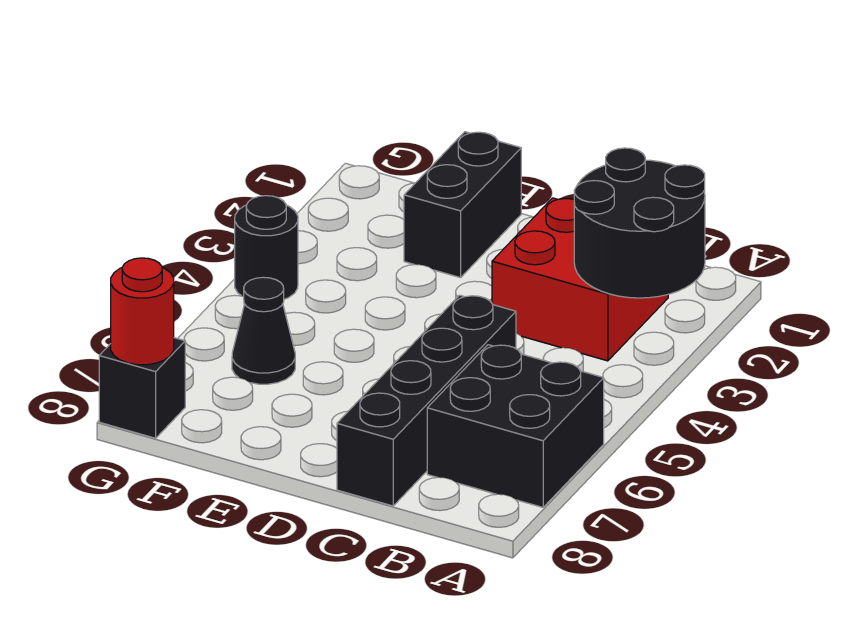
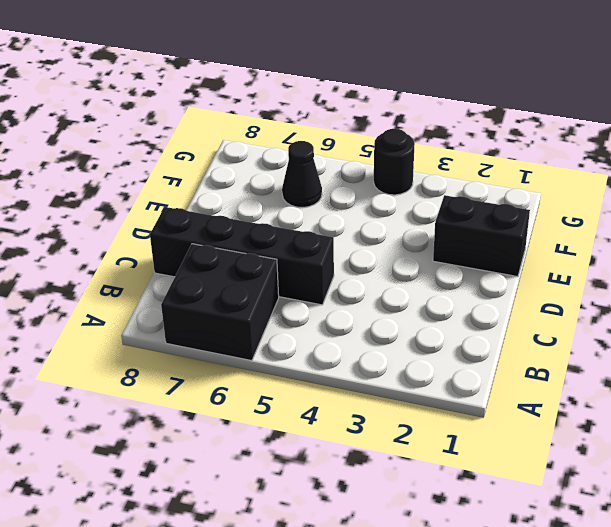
none -> red 2x2 brick [492,198,668,361]
none -> black 1x1 brick [99,338,185,438]

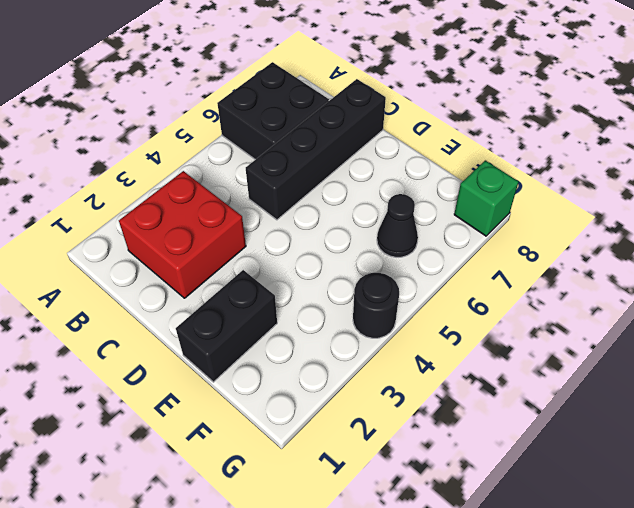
green 1x1 brick [454,160,519,236] -> black 1x1 brick [99,338,185,438]
none -> black 2x2 round brick [574,148,705,298]
none -> red 1x1 round brick [111,258,174,365]

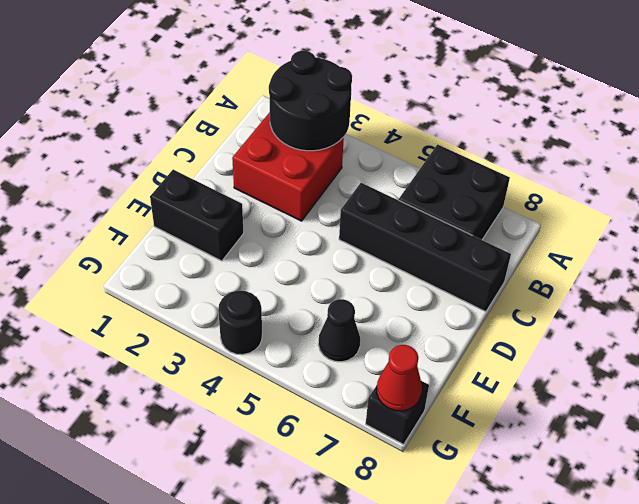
red 1x1 cone [377,345,422,411] -> red 1x1 round brick [111,258,174,365]

